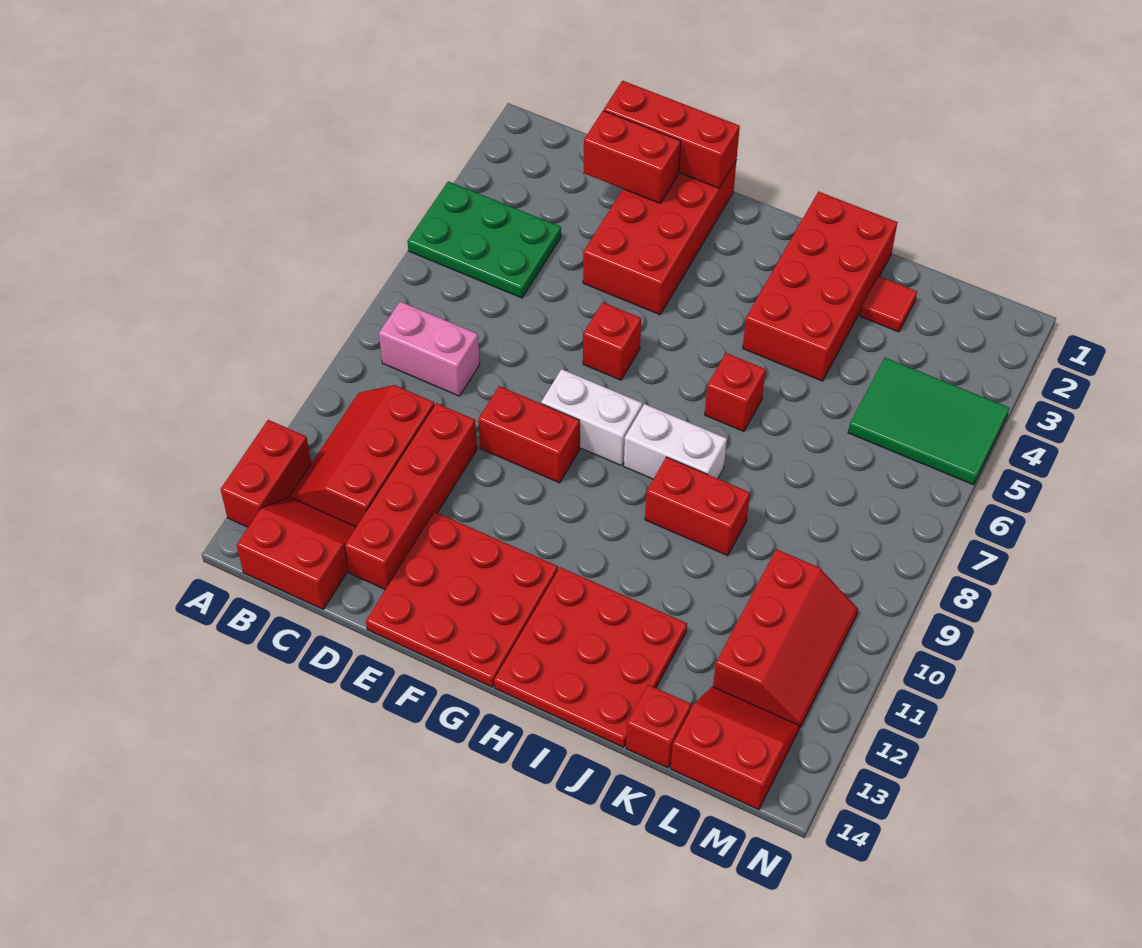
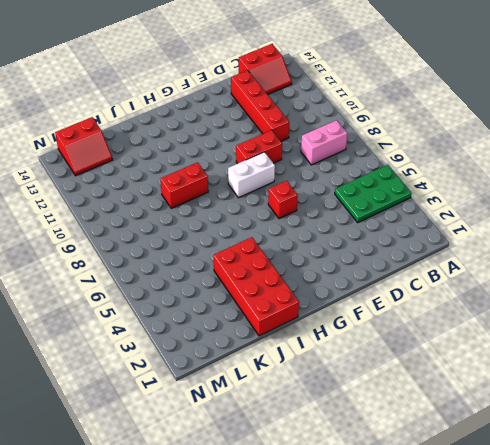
none -> red 1x2 brick [221,420,311,527]
none -> red 2x3 slope [290,385,434,527]
none -> red 2x4 brick [583,160,737,315]

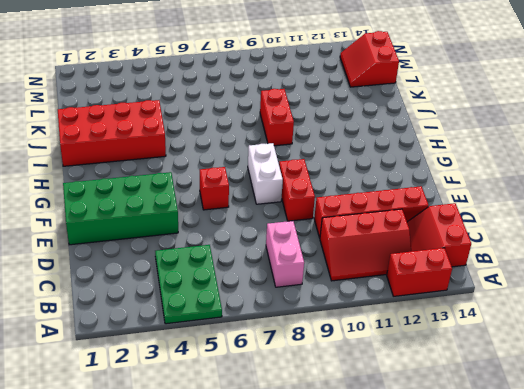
green 2x4 brick [63,172,178,245] -> red 2x4 brick [583,160,737,315]
none -> red 3x3 plate [366,512,558,687]
none -> white 1x2 brick [624,404,727,479]
none -> red 3x3 plate [494,567,687,747]

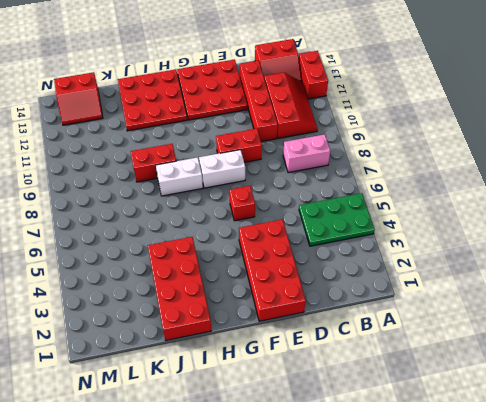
none -> red 1x1 brick [705,353,766,432]
none -> red 1x1 tile [860,276,917,332]
none -> red 1x1 brick [626,685,691,768]

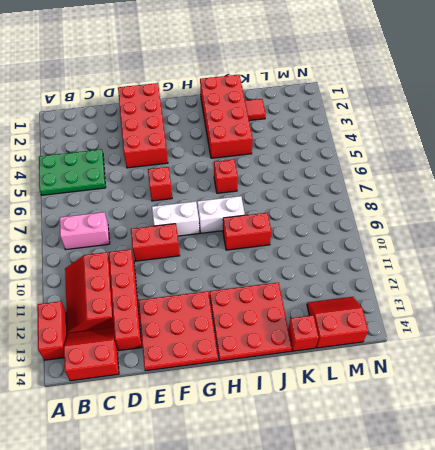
none -> green 2x3 tile [848,358,1009,485]
none -> red 2x3 slope [713,549,858,728]
none -> red 1x3 brick [604,81,740,188]

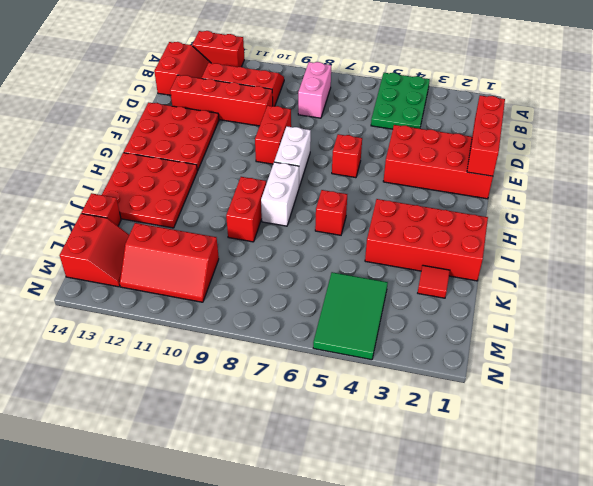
none -> red 1x2 brick [584,111,681,203]

